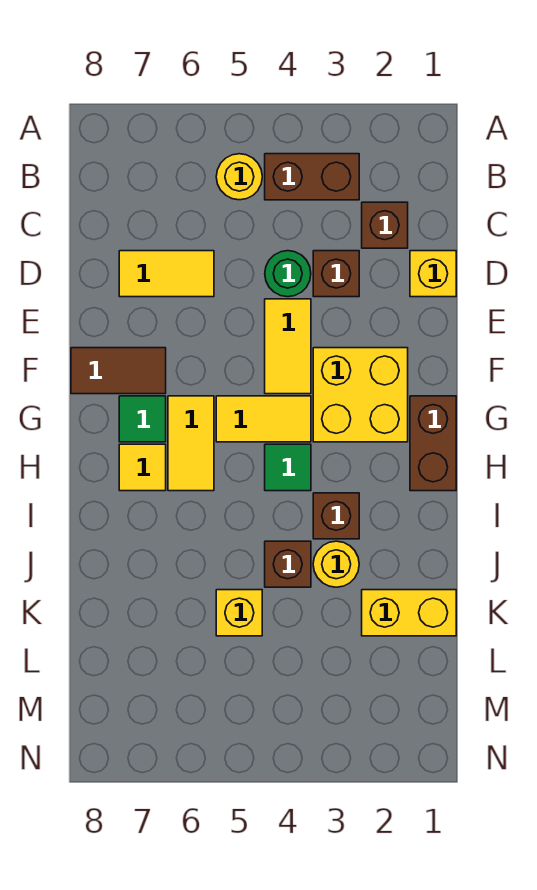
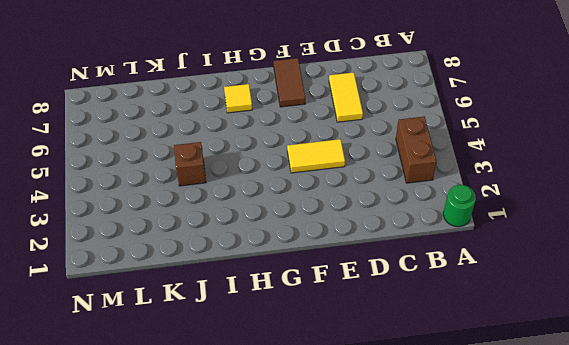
green 1x1 round brick [443,185,476,227] -> green 1x1 round brick moved to [265,251,311,297]
none -> yellow 1x1 round brick [216,154,262,200]
none -> brown 1x1 brick [362,202,408,248]
none -> yellow 1x1 brick [410,251,456,297]

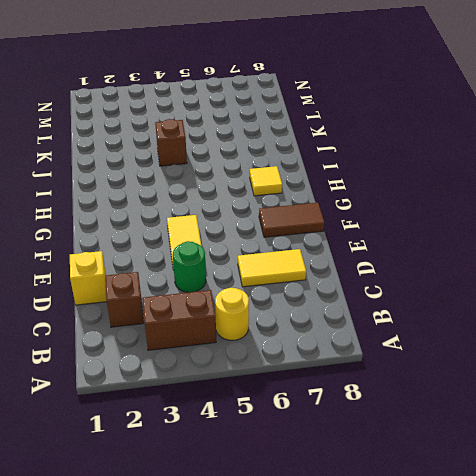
none -> brown 1x1 brick [313,251,359,297]
none -> yellow 2x2 brick [313,348,408,442]
none -> brown 1x2 brick [410,396,456,491]

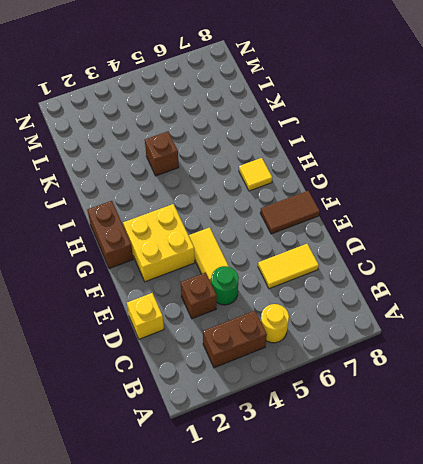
none -> brown 1x1 brick [362,202,408,248]
none -> yellow 1x2 tile [216,396,311,442]
none -> yellow 1x2 tile [168,396,214,491]

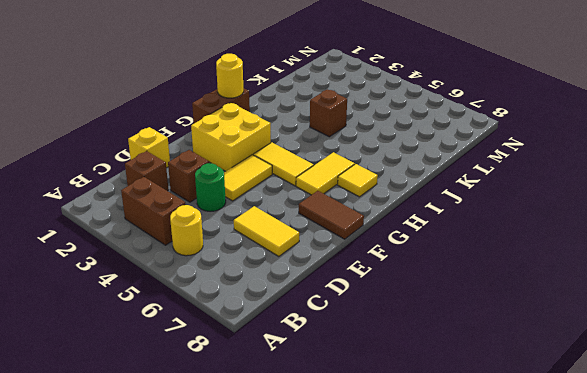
yellow 1x1 round brick [216,54,244,98] -> yellow 1x1 round brick moved to [313,541,359,587]
none -> green 1x1 tile [119,396,166,442]
none -> green 1x1 tile [265,444,311,491]
none -> brown 1x1 brick [313,493,359,539]

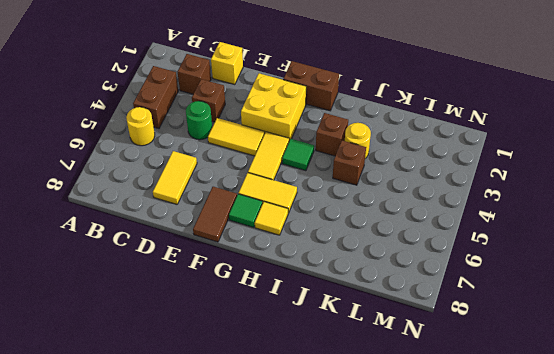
none -> yellow 1x2 brick [362,590,456,636]
none -> yellow 1x1 brick [216,590,262,636]

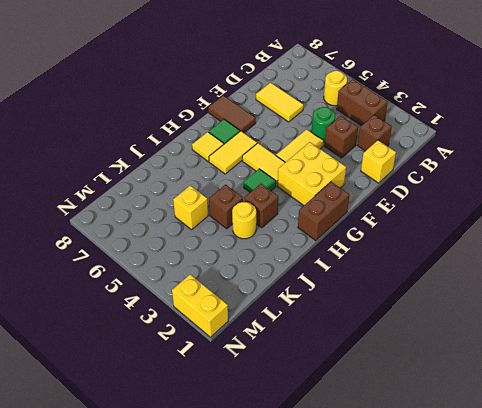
yellow 1x2 brick [172,275,228,337] -> yellow 1x2 brick moved to [362,590,456,636]

